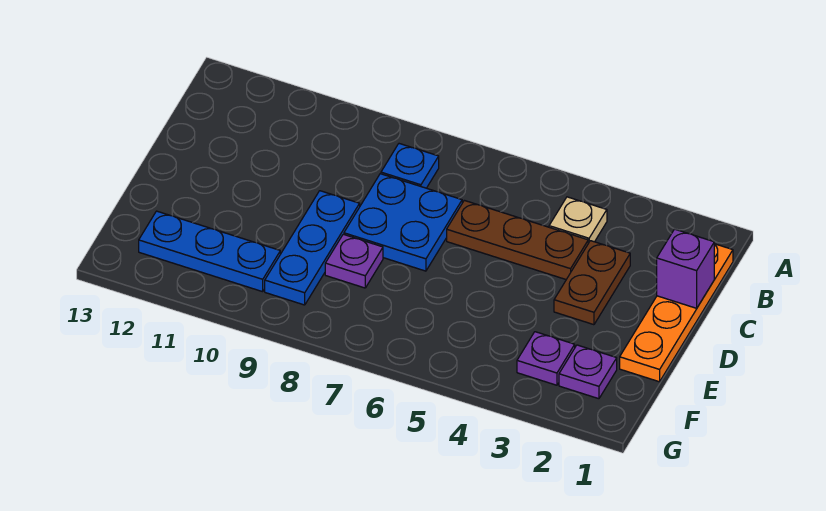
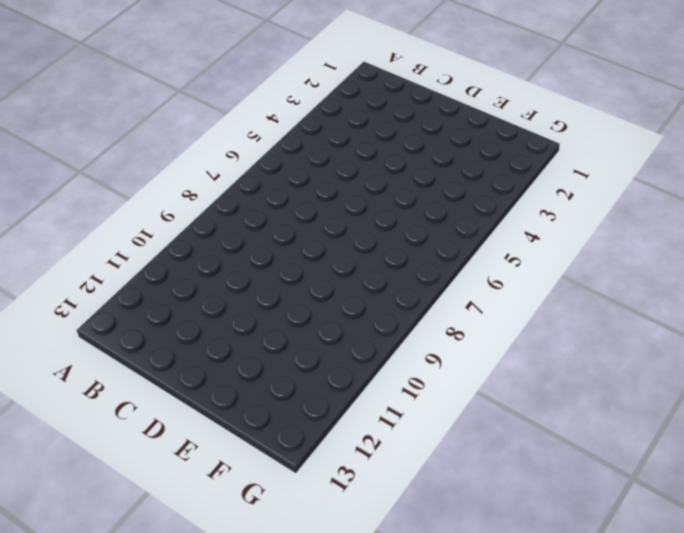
none -> orange 1x4 plate [620,244,733,382]
none -> tan 1x1 plate [549,197,607,243]
none -> blue 1x1 plate [381,144,439,188]

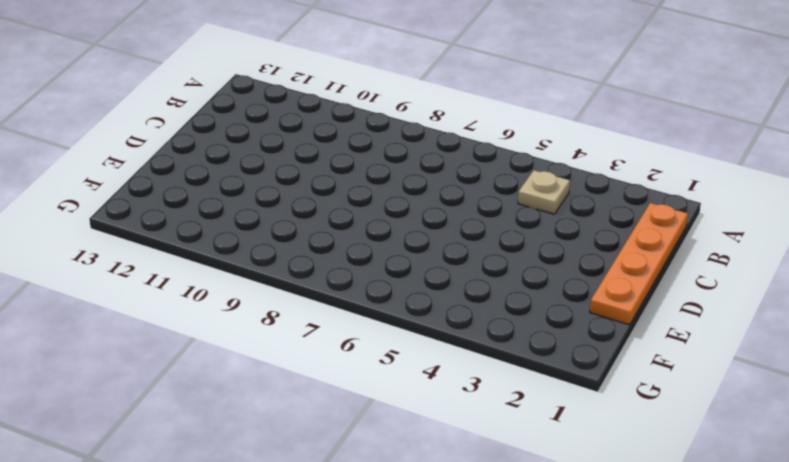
none -> blue 1x1 plate [381,144,439,188]
none -> brown 1x2 plate [554,241,630,325]
none -> brown 1x3 plate [447,200,588,279]

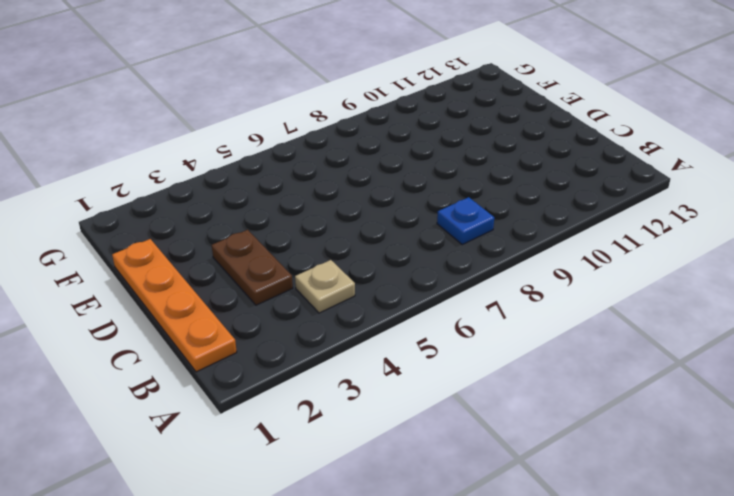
none -> brown 1x3 plate [447,200,588,279]
none -> blue 2x2 plate [344,174,462,271]
none -> blue 1x3 plate [265,191,360,305]

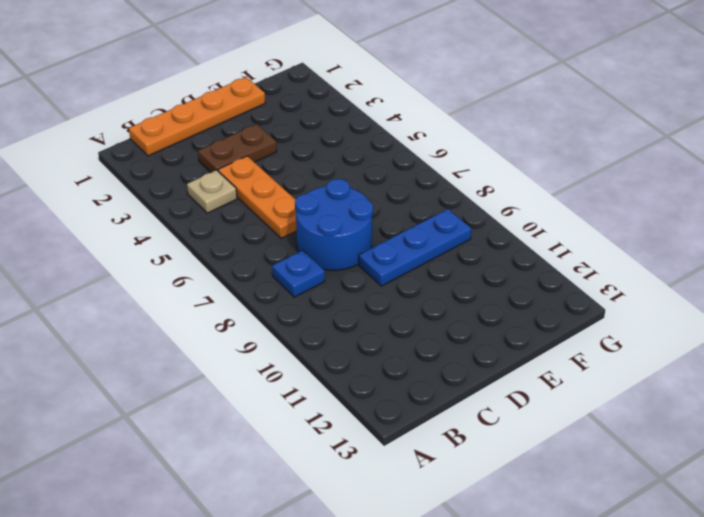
orange 1x3 plate [218,156,297,238] -> brown 1x3 plate [447,200,588,279]
blue 2x2 round brick [295,179,373,270] -> blue 2x2 plate [344,174,462,271]
none -> purple 1x1 plate [325,234,383,288]
none -> purple 1x1 plate [559,345,617,399]
none -> purple 1x1 plate [517,332,575,385]

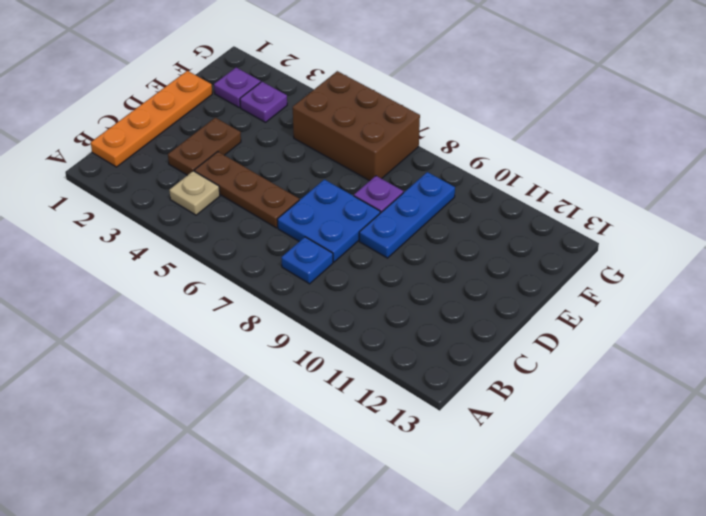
brown 2x3 brick [293,71,420,181] -> none
none -> blue 1x3 plate [139,211,280,292]
none -> purple 1x1 brick [657,229,714,308]

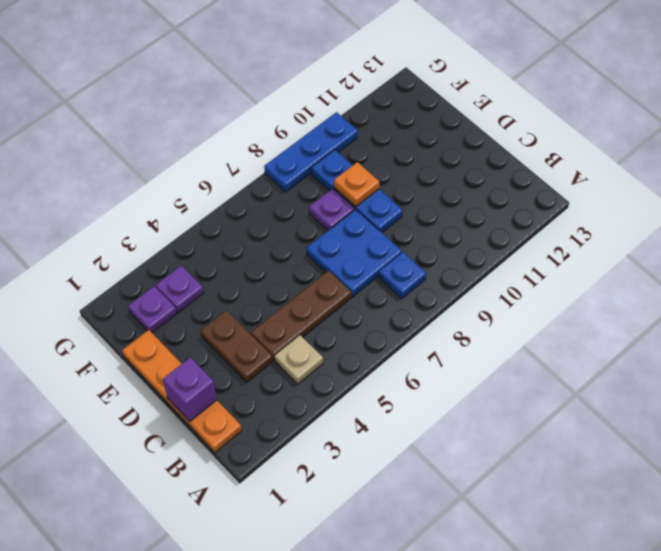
orange 1x1 plate [334,162,379,207] -> none
blue 1x3 plate [264,112,358,192] -> blue 1x3 plate moved to [139,211,280,292]

